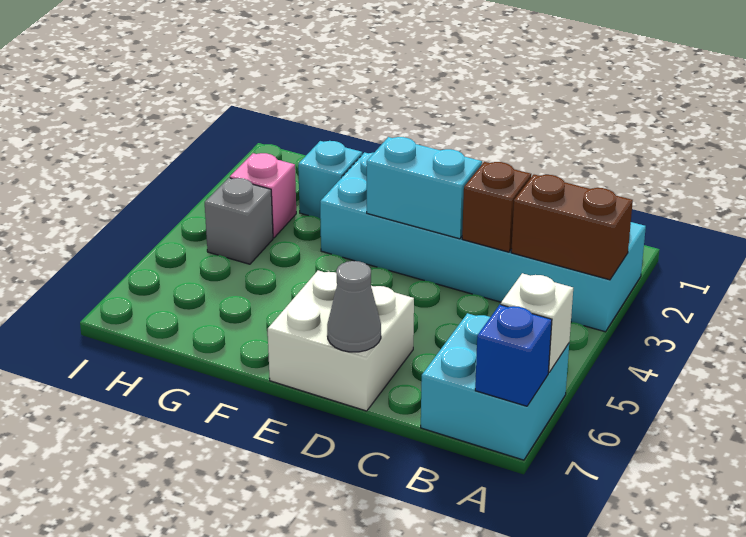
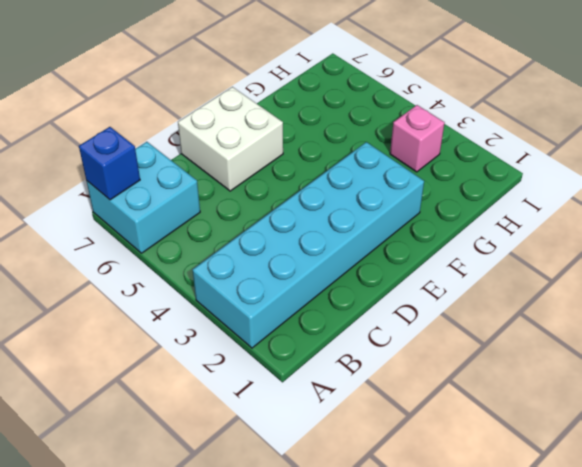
none -> cyan 1x1 brick [298,141,362,218]
none -> grey 1x1 brick [205,178,273,264]
none -> brown 1x2 brick [511,175,633,280]

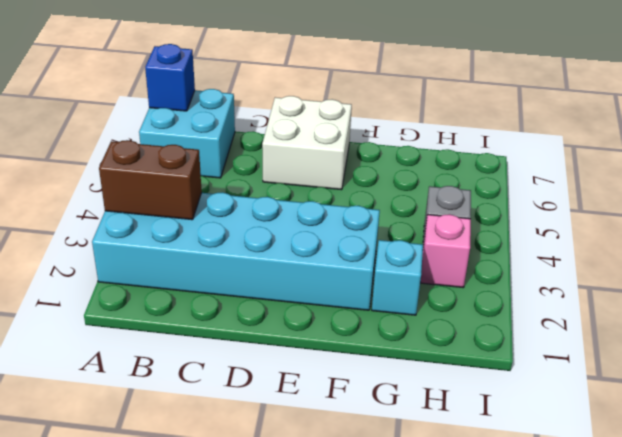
none -> white 1x1 brick [501,273,573,373]
none -> brown 1x1 brick [462,162,531,252]
none -> cyan 1x2 brick [367,137,482,239]

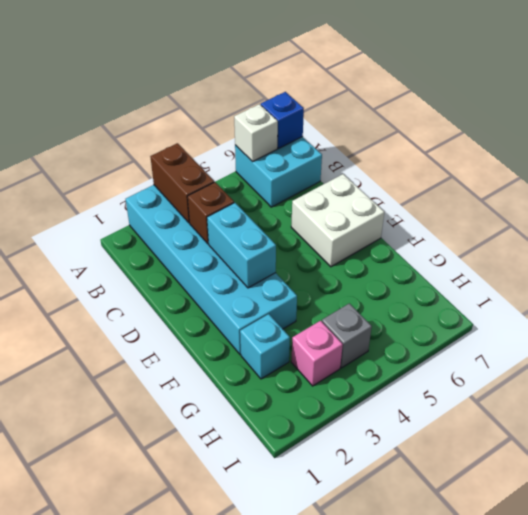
none -> grey 1x1 cone [327,261,381,352]

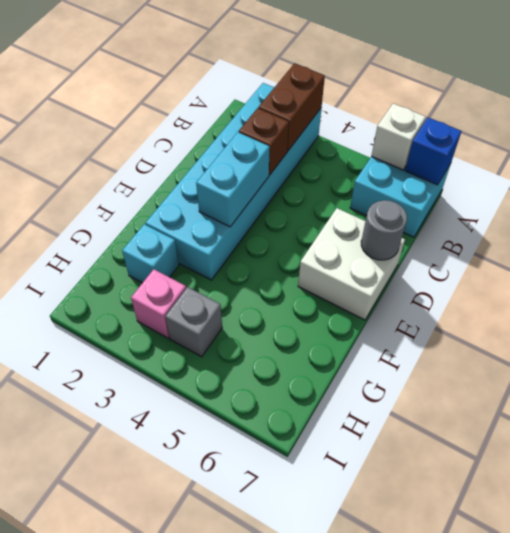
grey 1x1 round brick [361,200,407,260] -> grey 1x1 cone [327,261,381,352]

